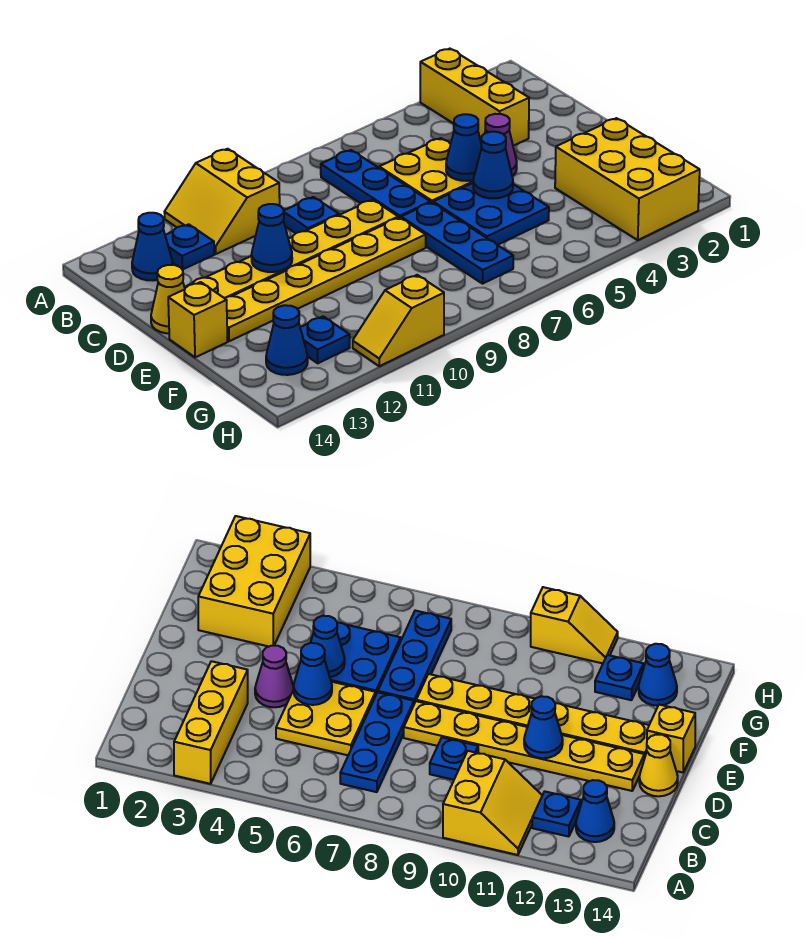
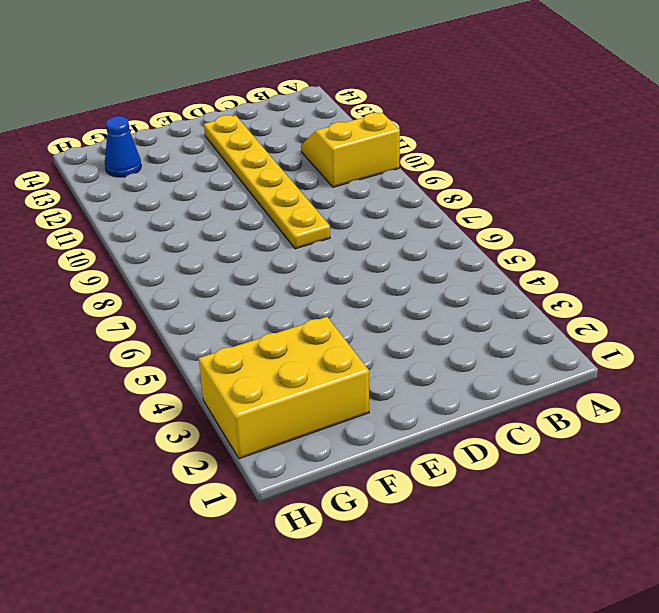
none -> yellow 1x3 brick [420,49,529,146]
none -> blue 1x3 plate [321,150,430,218]
none -> blue 1x1 plate [165,224,214,270]

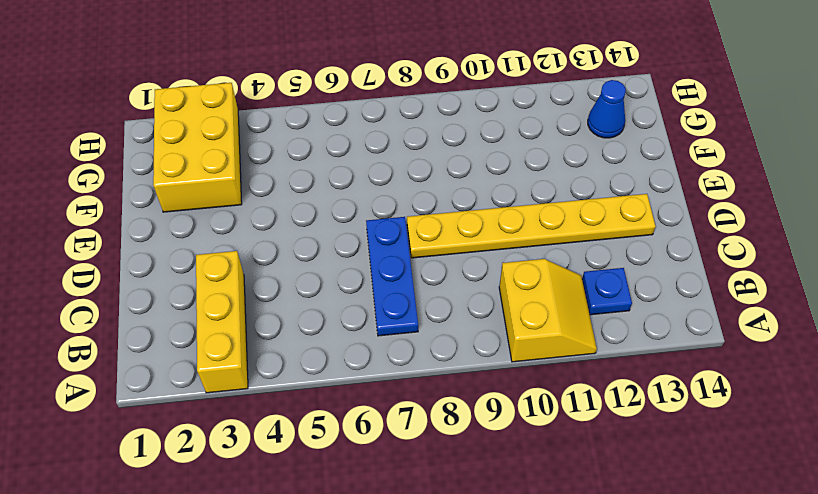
none -> blue 1x1 cone [132,213,173,280]
none -> yellow 2x2 plate [379,138,473,203]
none -> blue 1x1 plate [283,197,339,233]

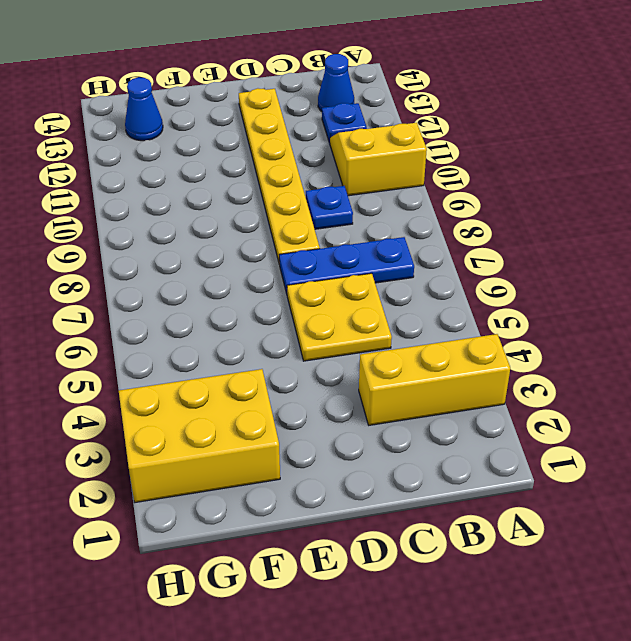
none -> purple 1x1 cone [485,114,517,176]
none -> yellow 1x1 cone [151,265,185,333]
none -> blue 2x2 plate [433,183,549,245]

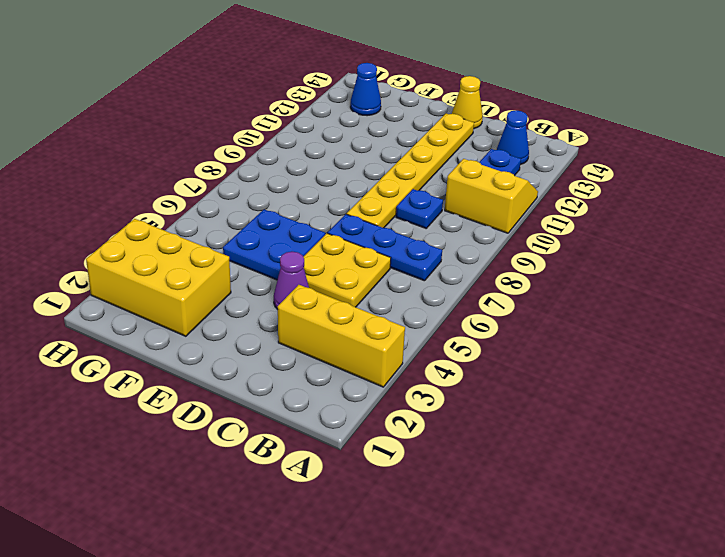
none -> blue 1x3 plate [401,202,513,284]
none -> yellow 1x6 plate [225,217,426,341]
none -> yellow 1x1 brick [168,282,227,357]

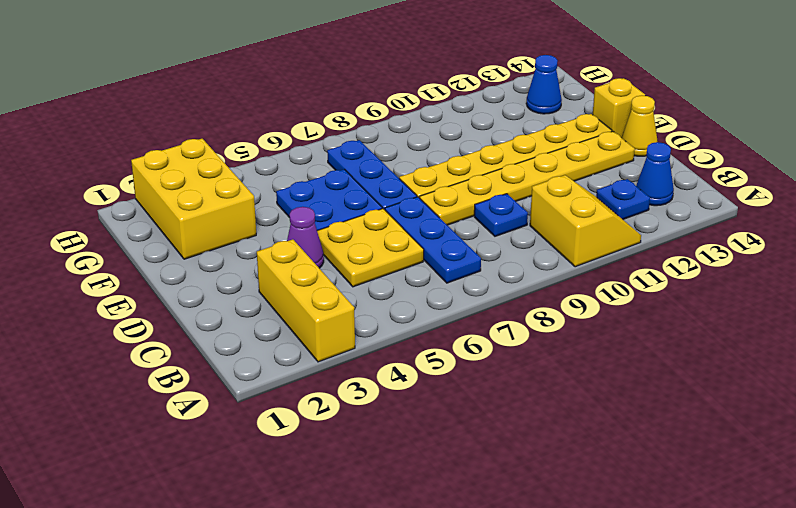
none -> blue 1x1 plate [300,316,350,363]
none -> yellow 1x2 slope [353,275,444,366]
none -> blue 1x1 cone [446,114,481,181]

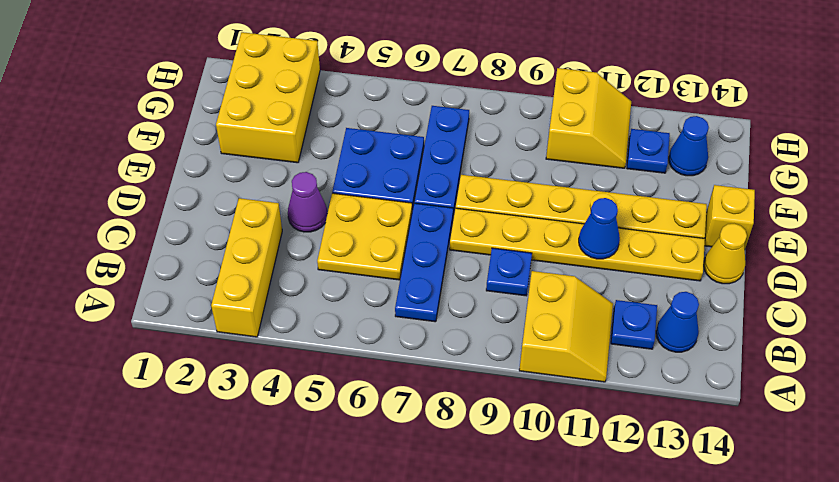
yellow 2x2 slope [546,68,631,168] -> yellow 1x2 slope [353,275,444,366]
none -> blue 1x1 cone [446,114,481,181]
none -> blue 1x1 cone [473,132,513,198]

